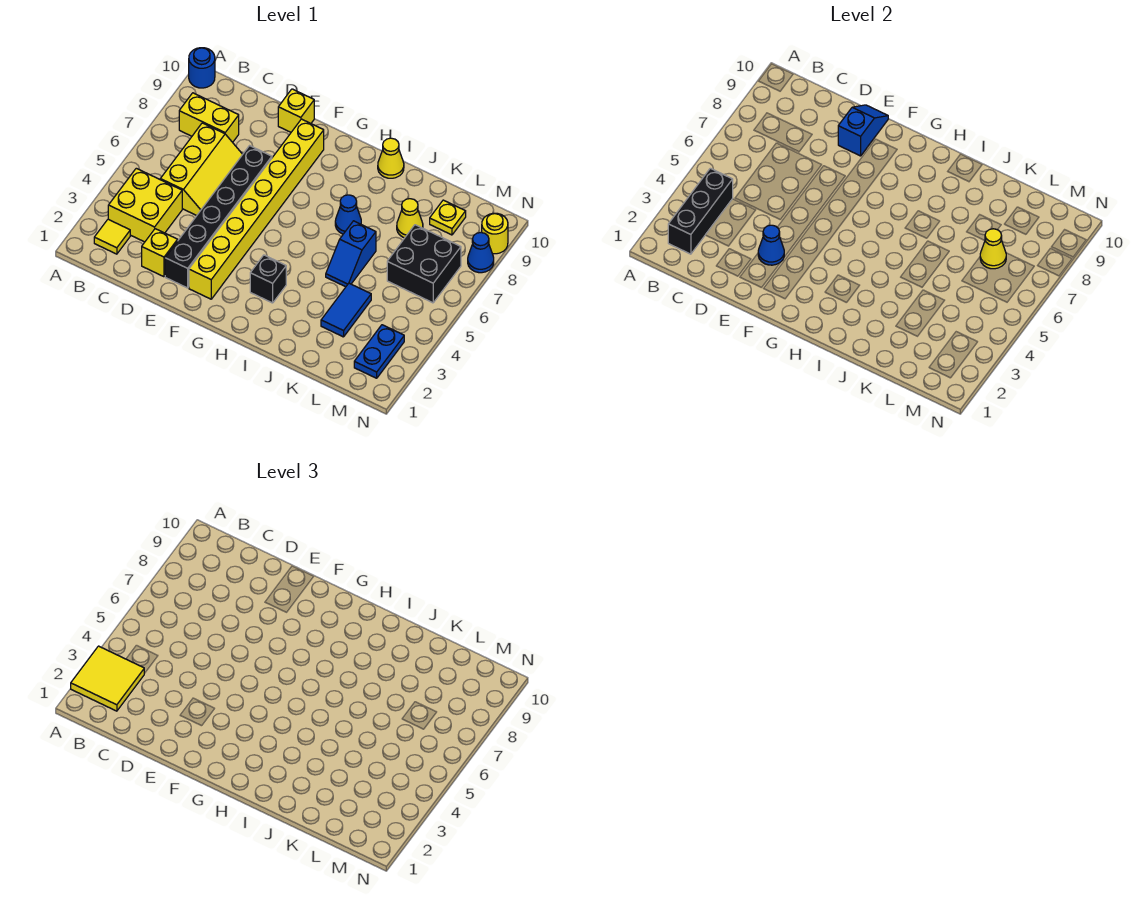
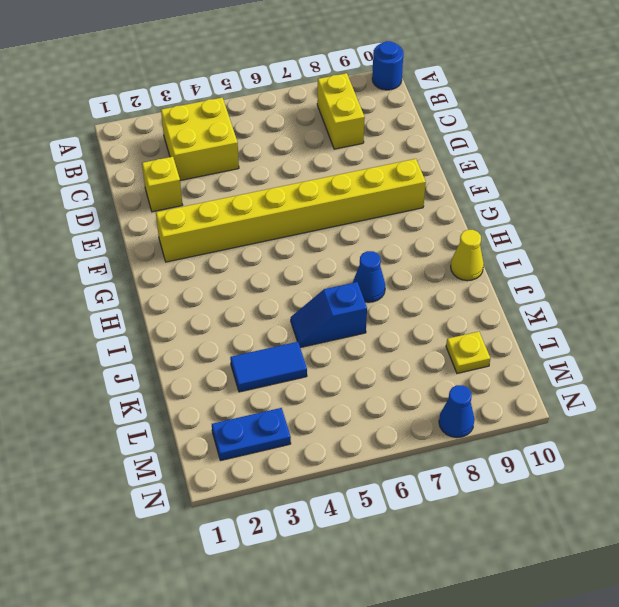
none -> yellow 1x1 tile [94,219,130,254]
none -> yellow 2x3 slope [160,123,243,216]
none -> black 1x6 brick [165,146,272,288]

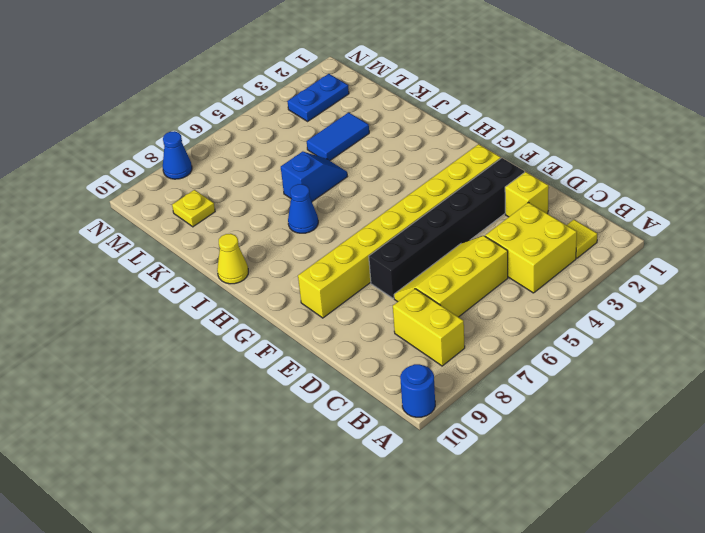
none -> yellow 1x1 brick [278,89,314,132]
none -> black 1x1 brick [250,255,286,303]
none -> yellow 1x1 cone [397,199,423,238]

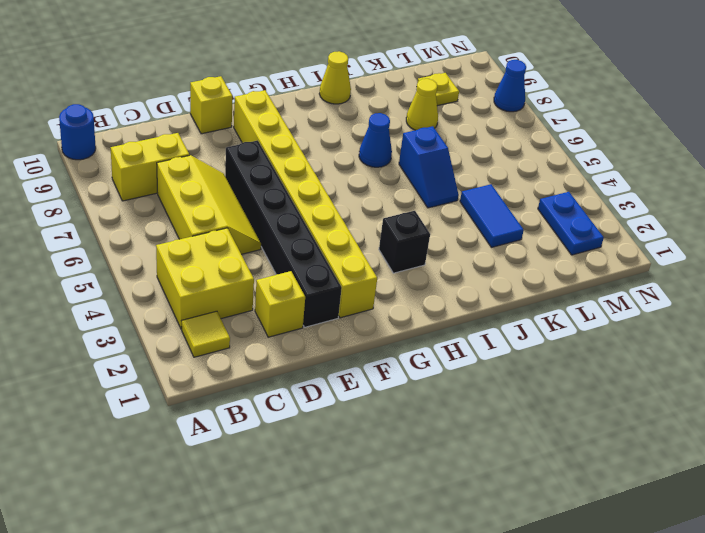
none -> black 2x2 brick [387,225,461,303]
none -> yellow 1x1 round brick [482,213,508,254]
none -> black 1x3 brick [668,168,733,254]

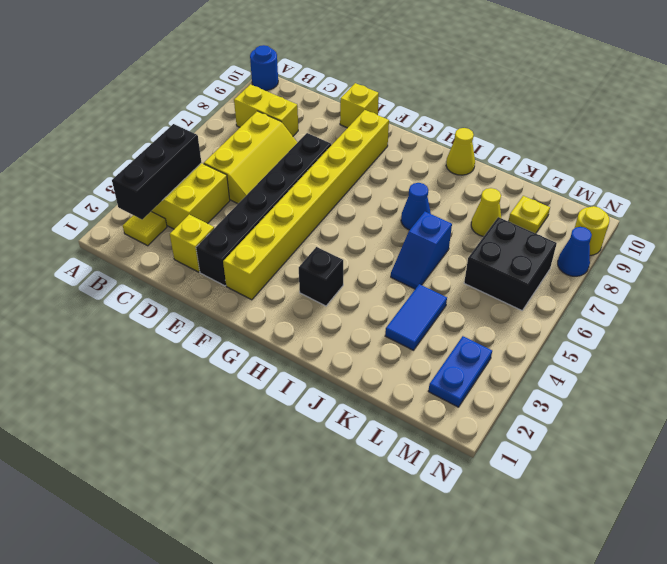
none -> blue 1x1 cone [758,225,784,265]
none -> blue 1x2 slope [838,105,888,156]
none -> yellow 1x1 cone [980,229,1006,269]

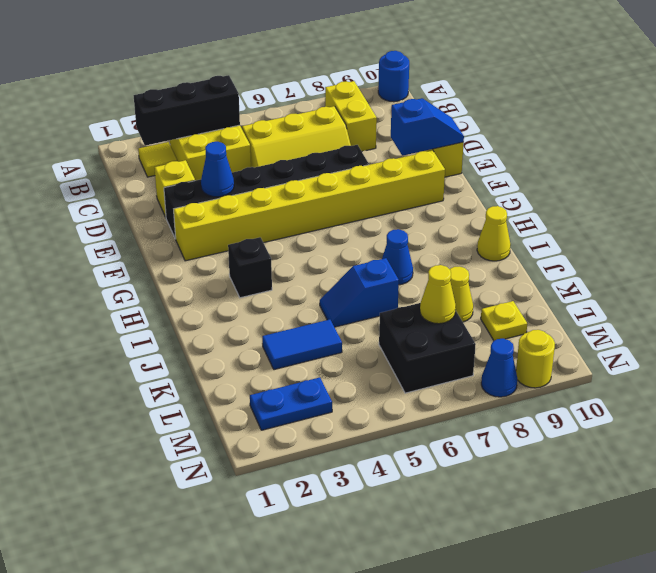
none -> yellow 2x2 tile [71,646,144,711]

